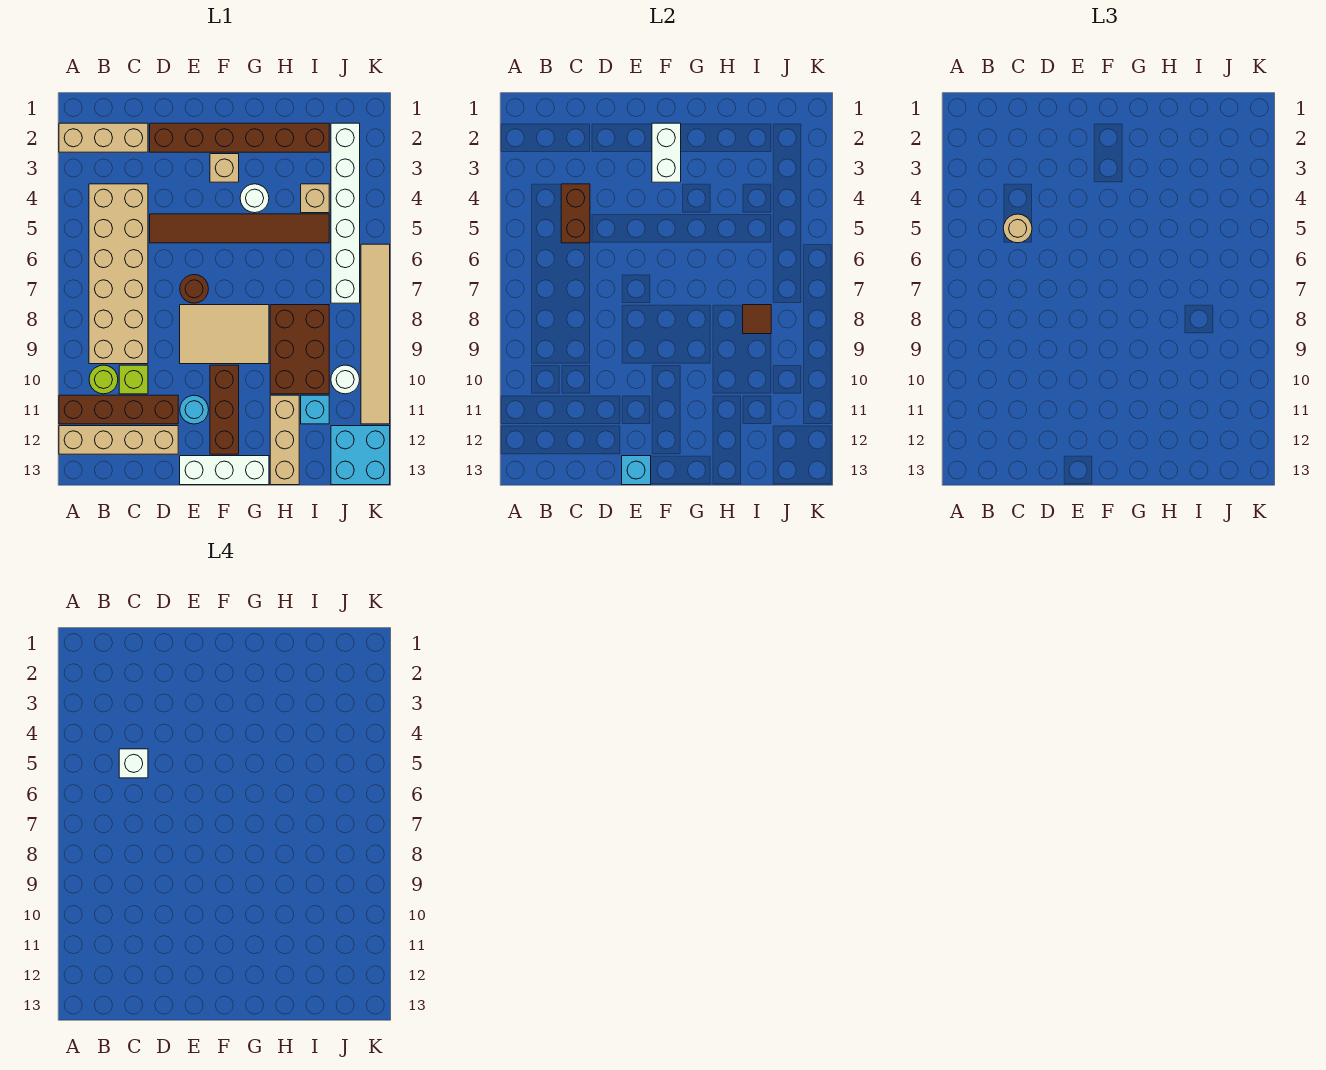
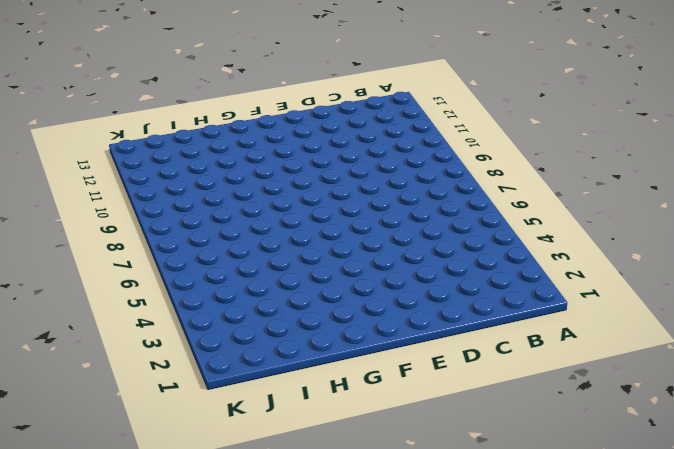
none -> tan 1x3 brick [59,123,148,152]
none -> brown 1x4 brick [59,395,178,424]
none -> tan 1x4 brick [59,426,178,454]

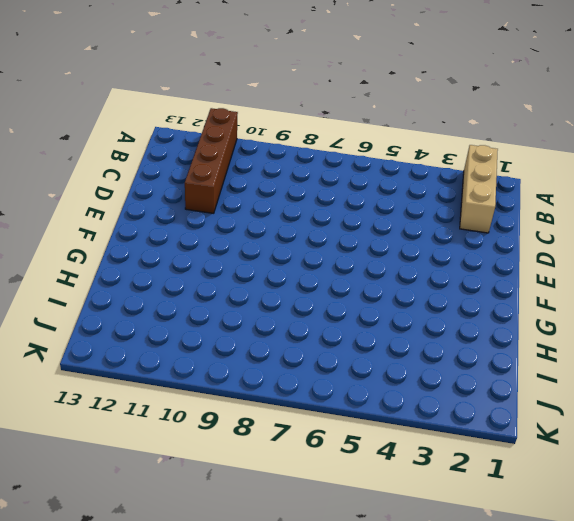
none -> tan 1x4 brick [59,426,178,454]
none -> tan 2x6 brick [89,184,148,364]
none -> lime 1x1 round brick [89,365,118,394]

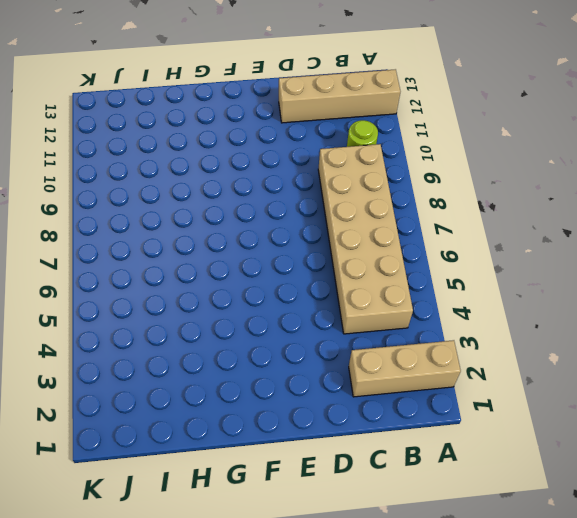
none -> brown 1x4 brick [59,395,178,424]
none -> lime 1x1 brick [119,365,148,394]
none -> brown 1x6 brick [150,123,329,152]

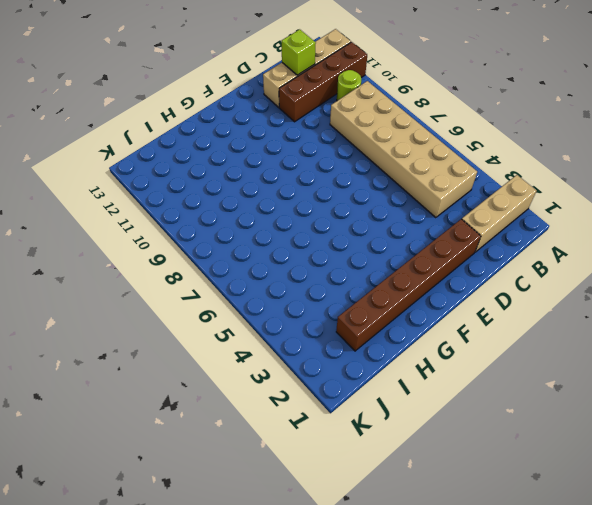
lime 1x1 brick [281,29,316,75] -> lime 1x1 brick moved to [119,365,148,394]
none -> brown 1x6 tile [150,214,329,243]
none -> brown 1x1 round brick [180,275,208,303]
none -> tan 2x3 tile [180,305,269,364]

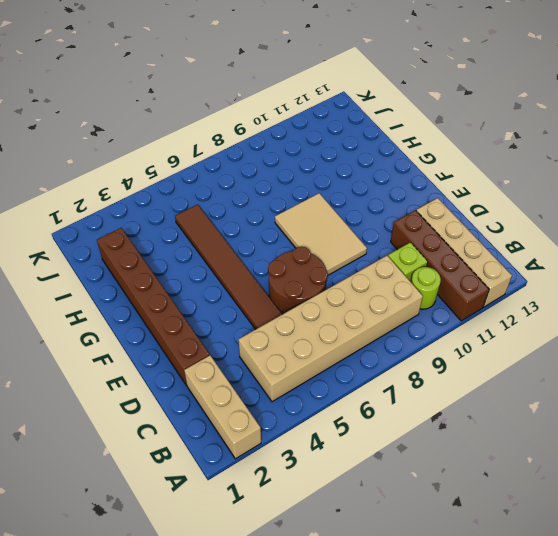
brown 2x2 round brick [268,247,328,314] -> brown 1x1 round brick [180,275,208,303]
none -> cyan 1x1 round brick [180,395,209,424]
none -> white 1x3 brick [180,456,269,485]
none -> tan 1x1 brick [210,154,239,182]

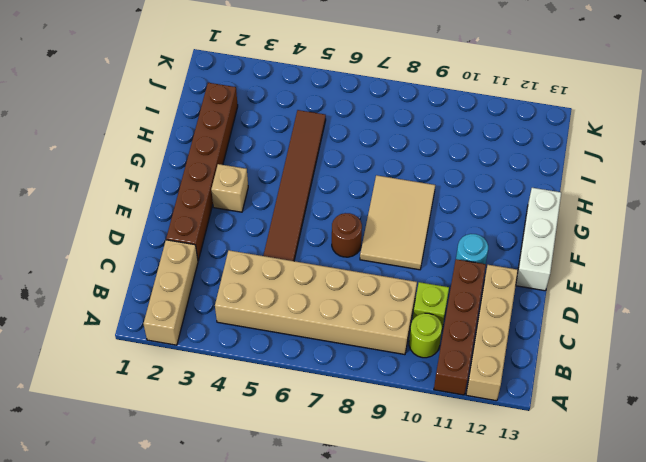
none -> brown 1x3 brick [210,365,239,454]
none -> white 1x1 round brick [240,184,269,213]
none -> brown 2x3 brick [270,305,329,394]

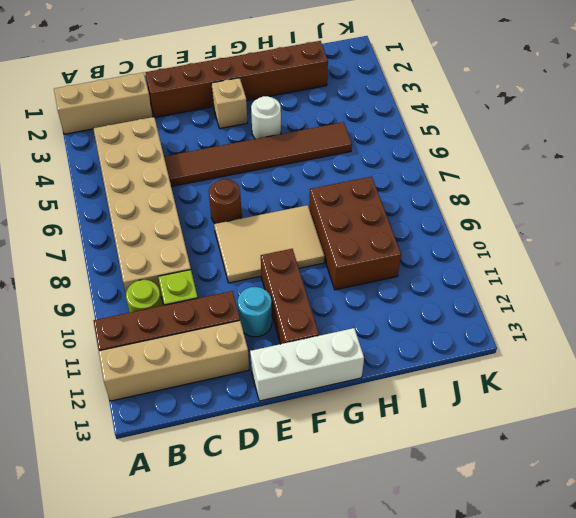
none -> tan 1x3 brick [270,395,299,485]
none -> tan 1x1 brick [301,184,329,213]
none -> cyan 1x1 brick [301,395,329,424]

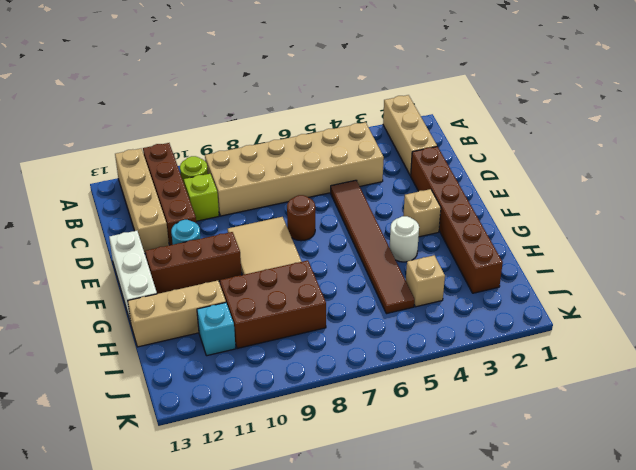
none -> white 1x6 brick [331,123,360,303]
none -> white 1x1 round brick [331,365,360,394]
none -> cyan 2x2 brick [331,426,390,485]

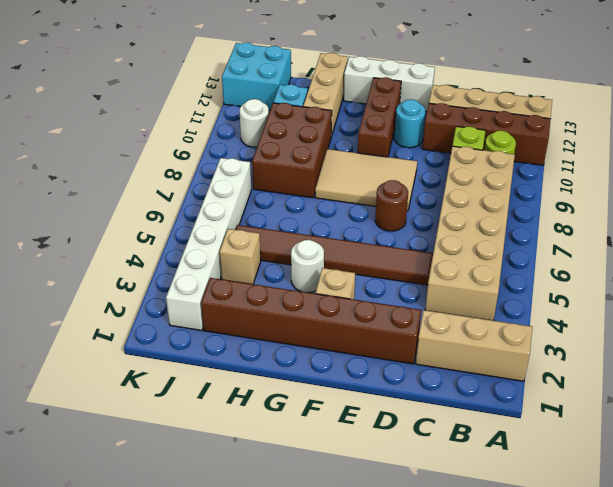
none -> tan 1x6 tile [361,244,390,424]
none -> brown 1x2 brick [561,184,590,243]
none -> cyan 1x1 brick [622,456,651,485]

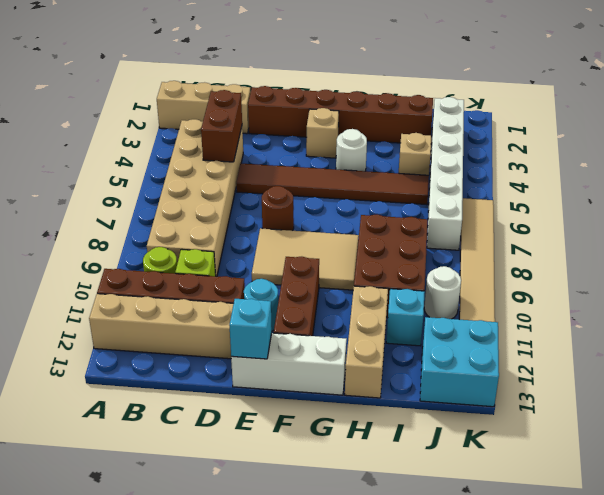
none -> white 1x2 brick [652,123,681,182]
none -> brown 1x1 tile [743,305,771,334]
none -> tan 1x1 round brick [1003,214,1032,243]

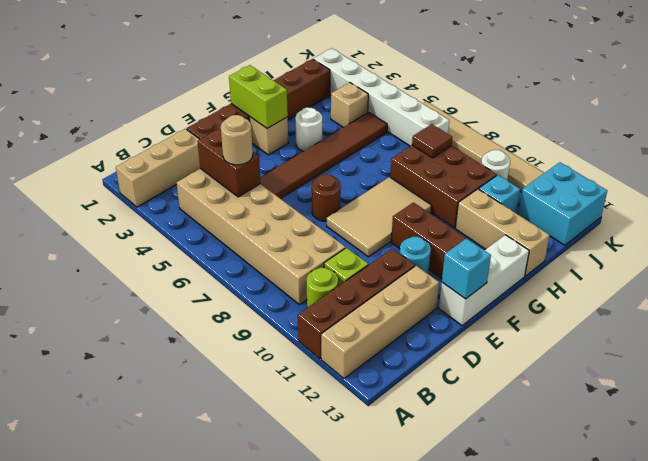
lime 1x2 brick [229,65,288,128] -> white 1x2 brick [652,123,681,182]
none -> white 1x1 brick [119,749,148,778]

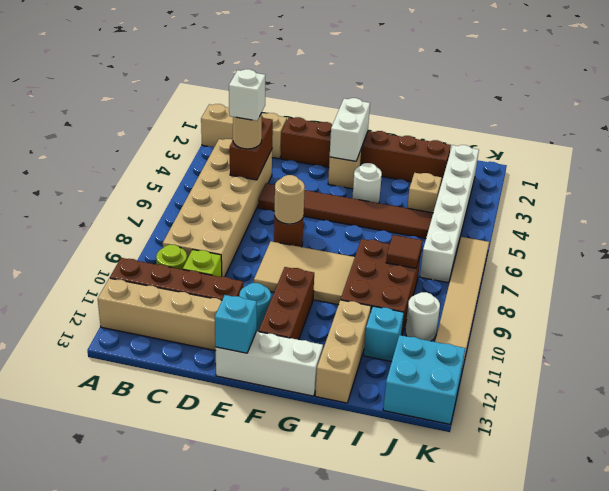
tan 1x1 round brick [274,175,305,224] -> none

